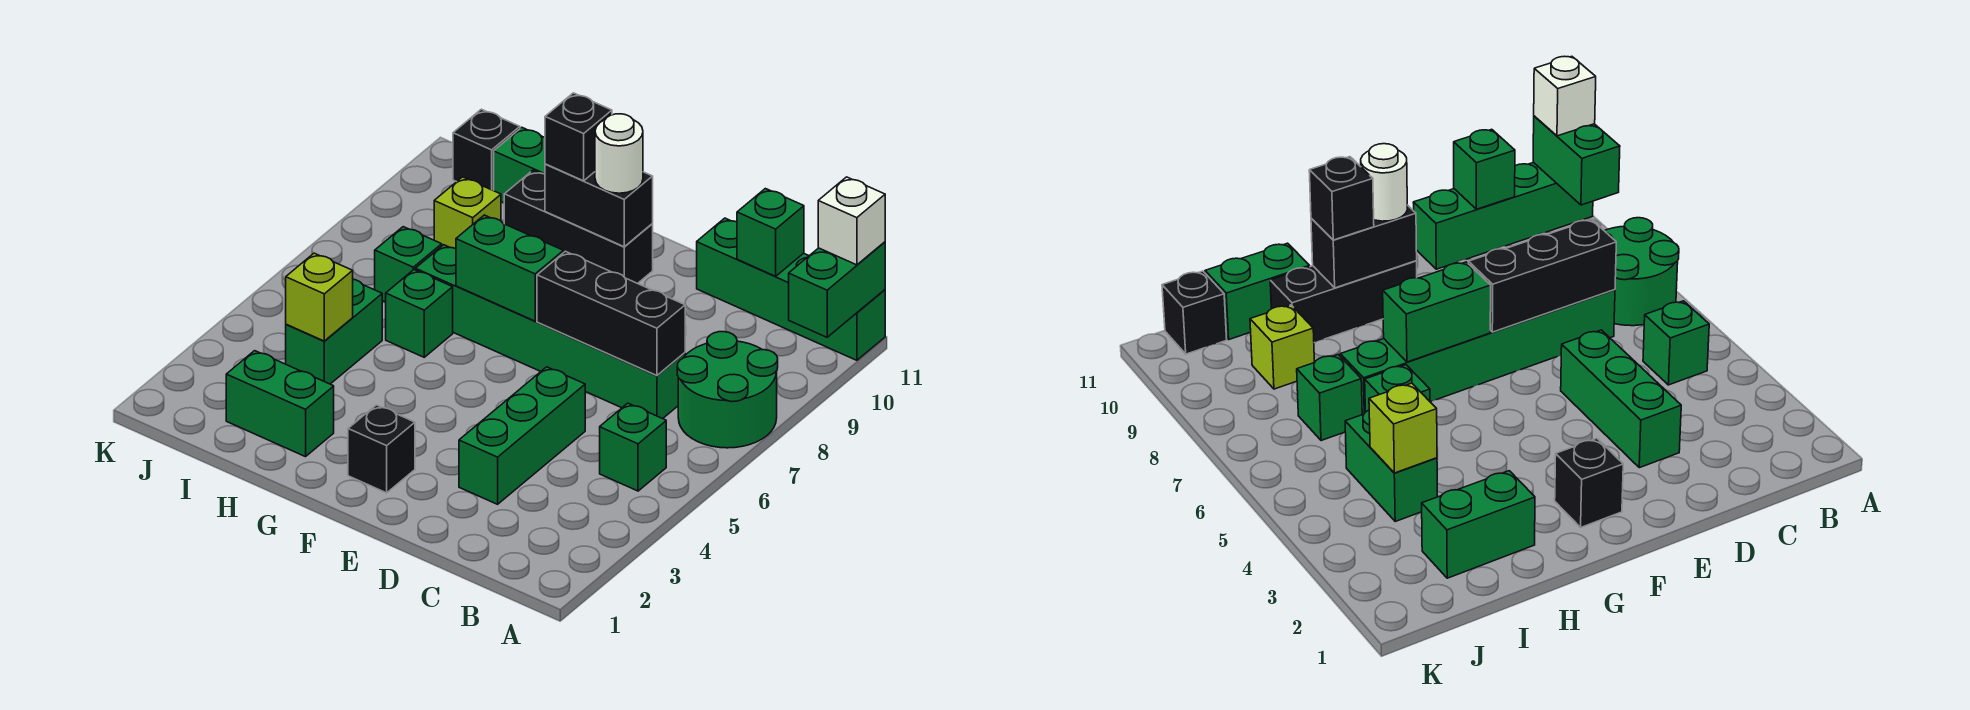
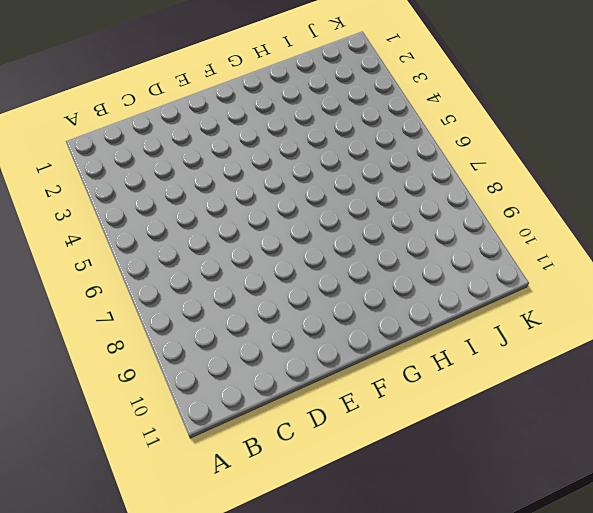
none -> green 2x2 round brick [677,332,778,448]
none -> green 1x4 brick [697,218,885,360]
none -> green 1x1 brick [600,403,666,491]

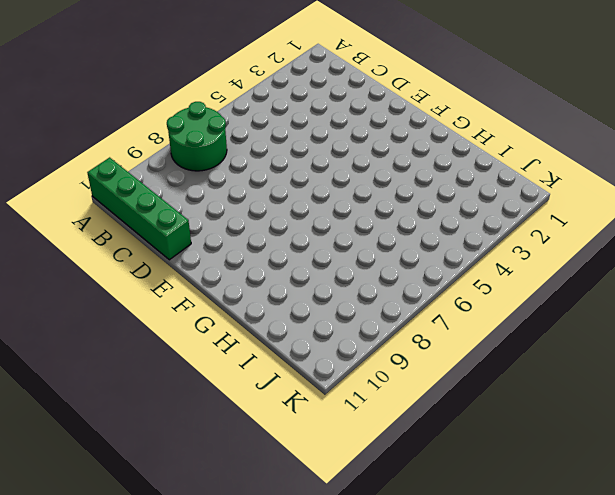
none -> green 1x1 brick [600,403,666,491]
none -> green 1x6 brick [415,245,685,419]
none -> green 1x3 brick [459,367,585,504]

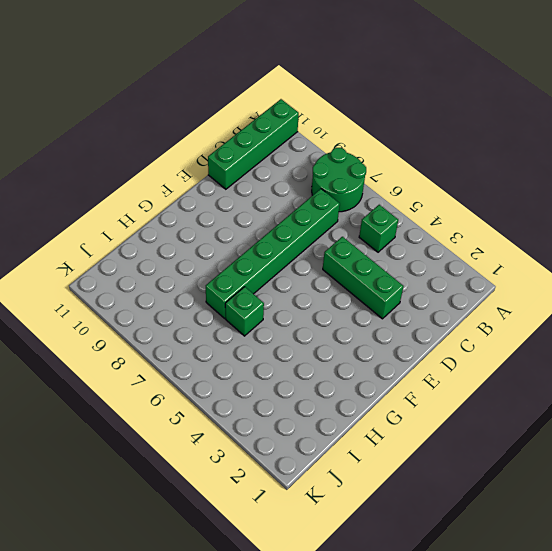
none -> black 1x1 brick [348,405,415,493]
none -> black 1x3 brick [504,170,653,284]
none -> green 1x2 brick [226,351,334,457]

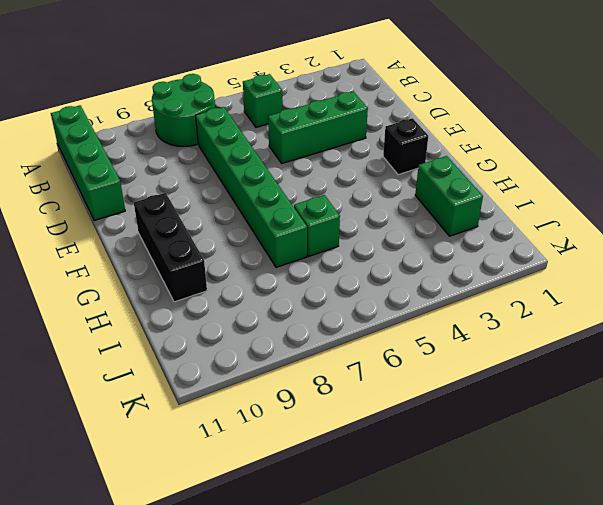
none -> green 1x2 brick [494,128,545,203]
none -> green 1x2 brick [286,279,382,384]
none -> green 1x1 brick [375,227,442,302]

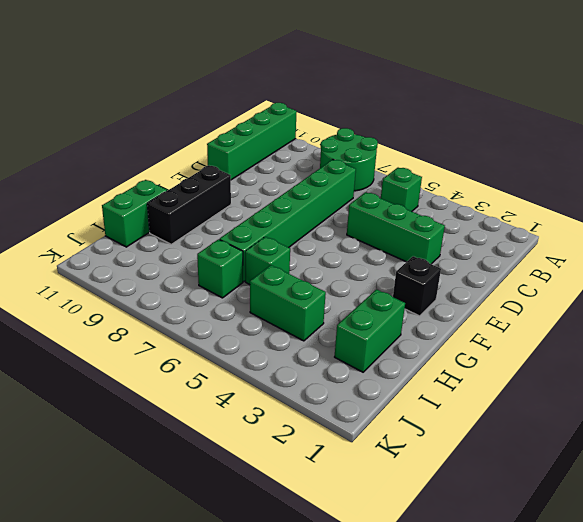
none -> lime 1x1 brick [434,177,501,248]
none -> black 1x1 brick [453,109,520,191]
none -> green 1x2 brick [789,242,885,337]

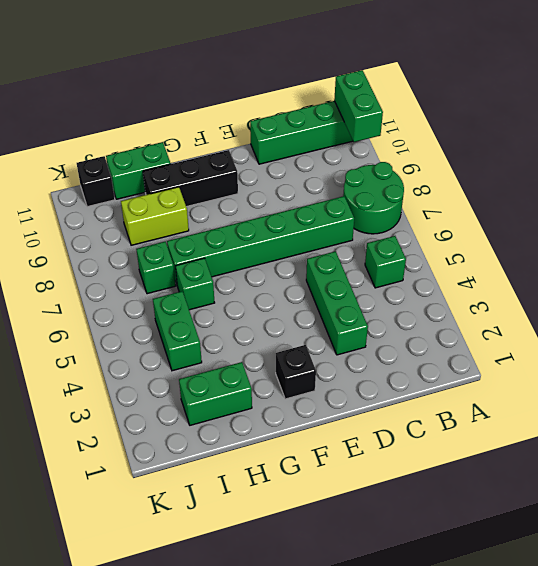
lime 1x2 brick [121,187,189,245] -> lime 1x1 brick [434,177,501,248]
none -> black 1x3 brick [537,251,685,376]
none -> green 1x1 brick [737,189,804,276]
none -> green 1x2 brick [456,215,563,321]

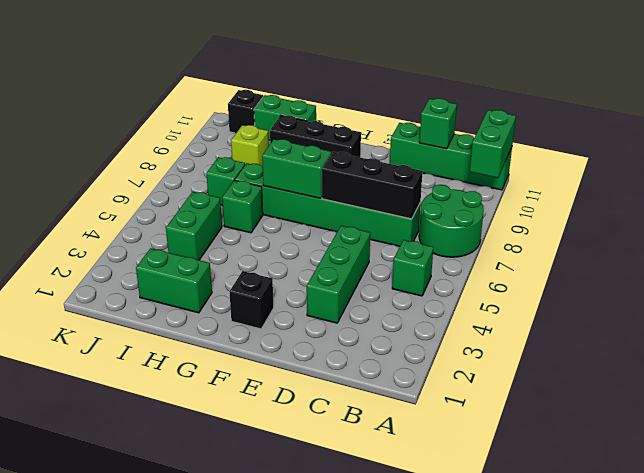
none -> black 1x2 brick [545,164,653,247]
none -> lime 1x1 brick [286,253,353,341]
none -> white 1x1 brick [818,177,885,265]

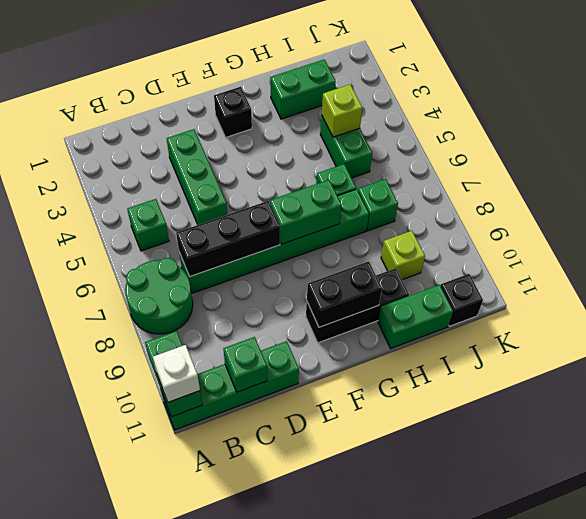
none -> white 1x1 round brick [595,114,643,193]
none -> black 1x1 brick [545,93,612,181]

